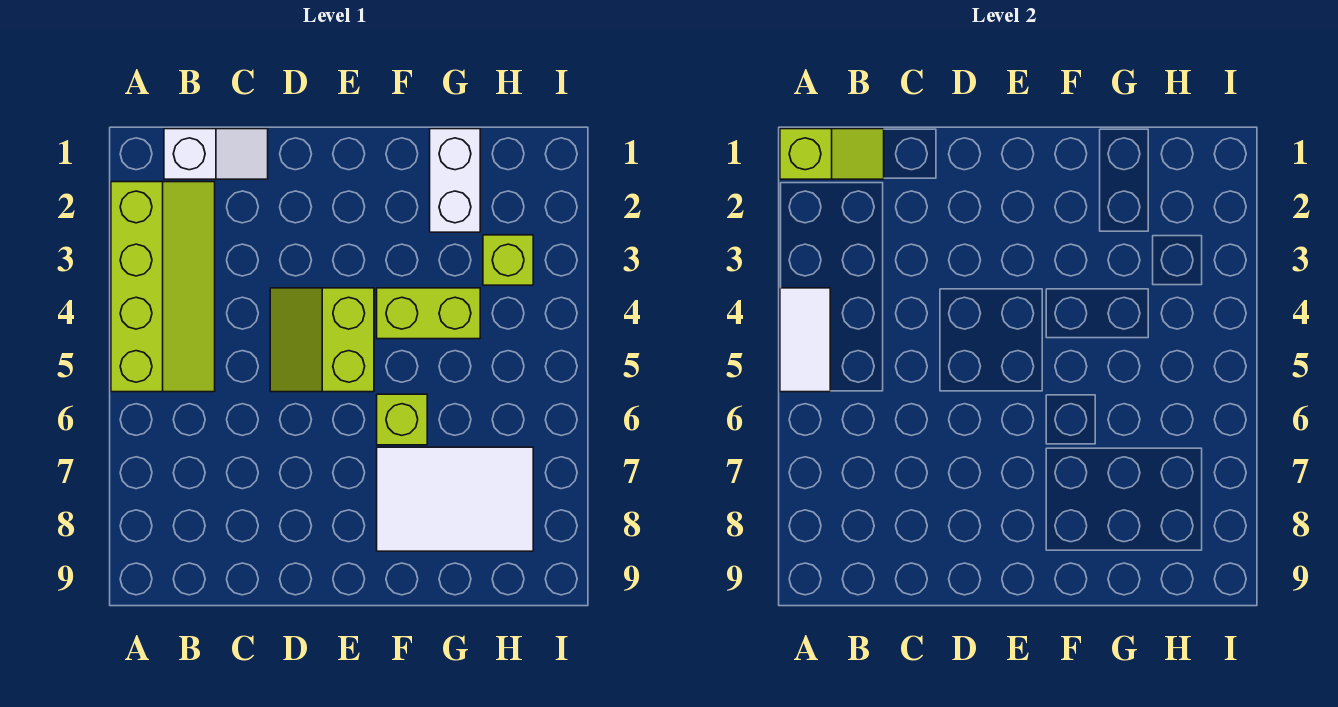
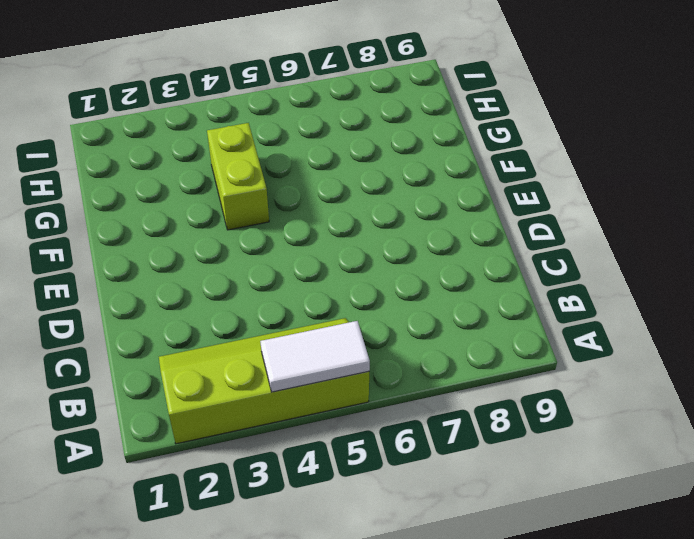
none -> white 1x2 slope [164,129,268,179]
none -> lime 2x2 slope [270,288,374,392]

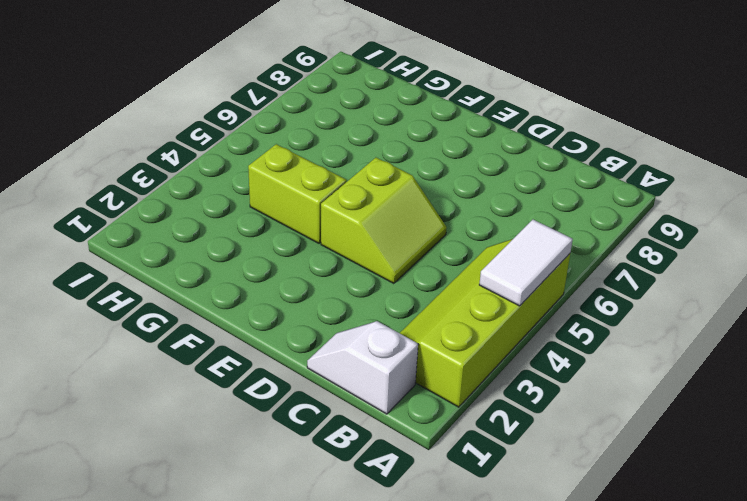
none -> lime 1x1 brick [377,394,427,445]
none -> white 2x3 tile [377,447,533,551]

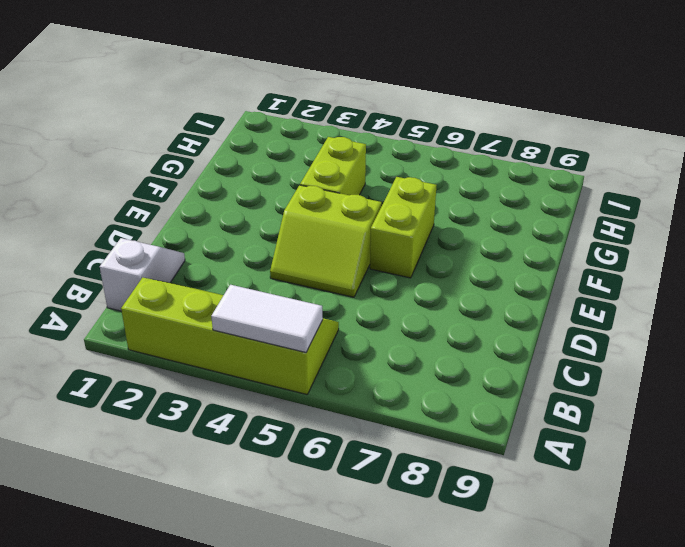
lime 1x2 brick [370,177,436,278] -> lime 1x1 brick [377,394,427,445]
none -> white 2x3 tile [377,447,533,551]
none -> white 1x2 brick [430,129,480,232]

